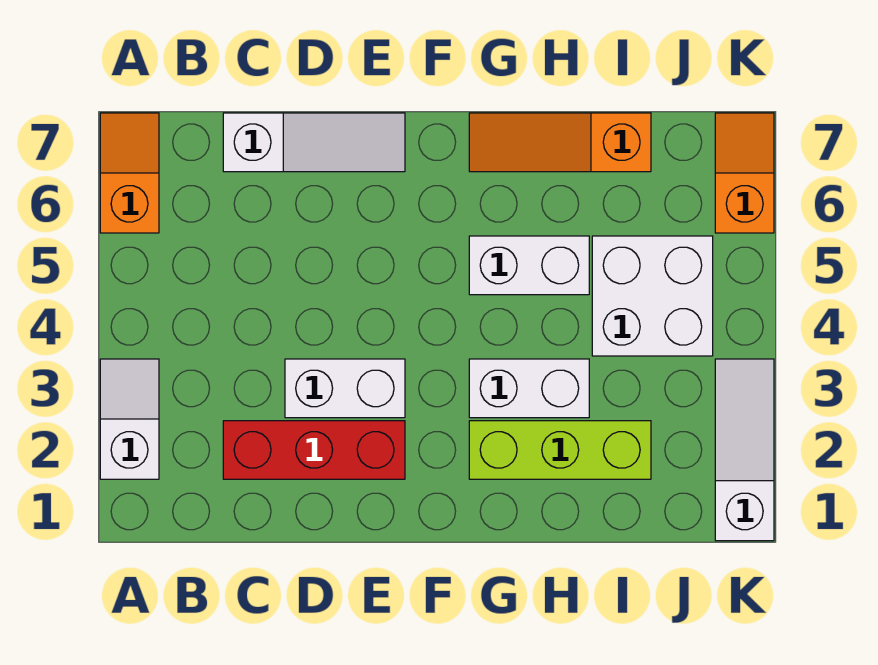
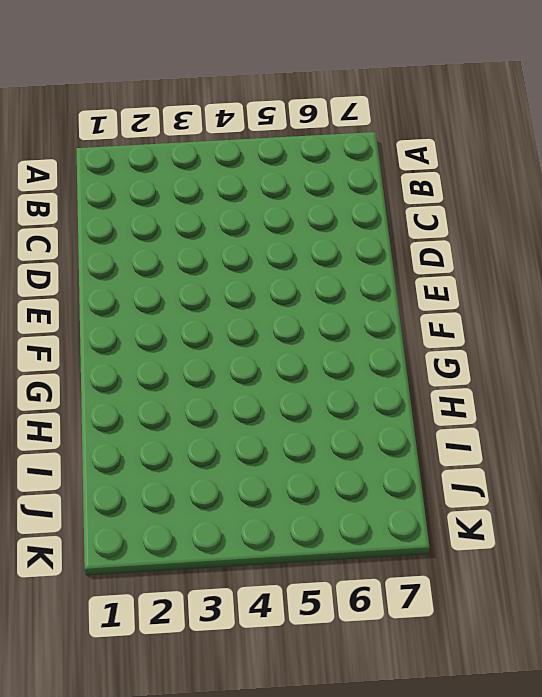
none -> white 1x2 slope [100,359,159,479]
none -> orange 1x2 slope [100,113,159,233]
none -> red 1x3 brick [223,421,405,479]

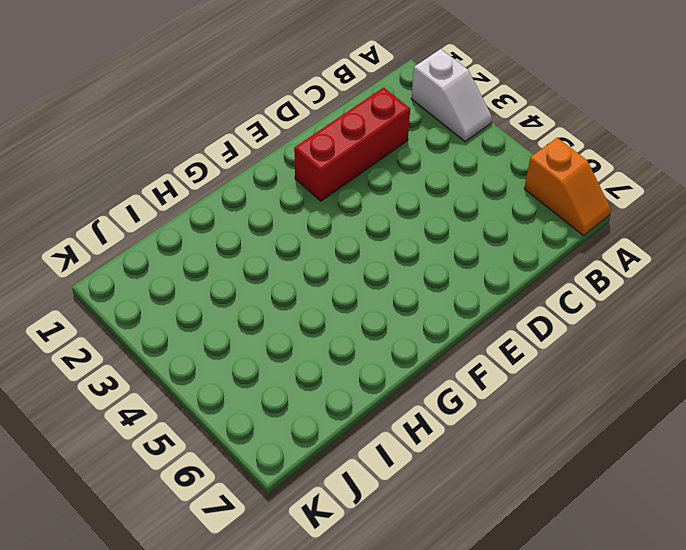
none -> white 1x3 slope [223,113,405,172]
none -> white 1x2 brick [285,359,405,418]
none -> lime 1x3 brick [469,421,651,479]

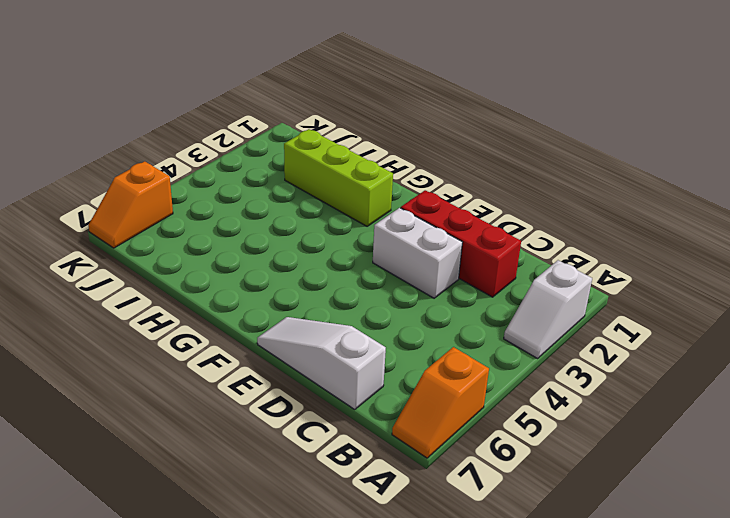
none -> white 1x2 brick [469,359,589,418]
none -> white 1x2 brick [469,236,589,295]
none -> orange 1x3 slope [469,113,651,172]

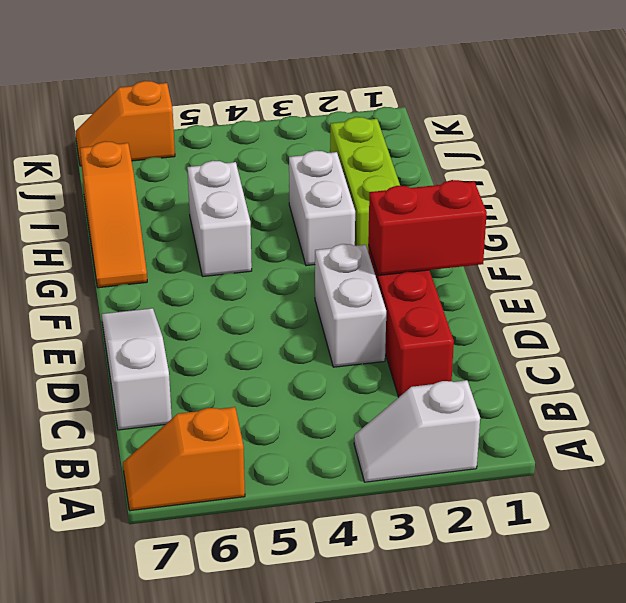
red 1x2 brick [368,180,487,275] -> none
none -> white 2x2 brick [592,236,713,356]
none -> white 1x3 slope [715,359,774,541]

